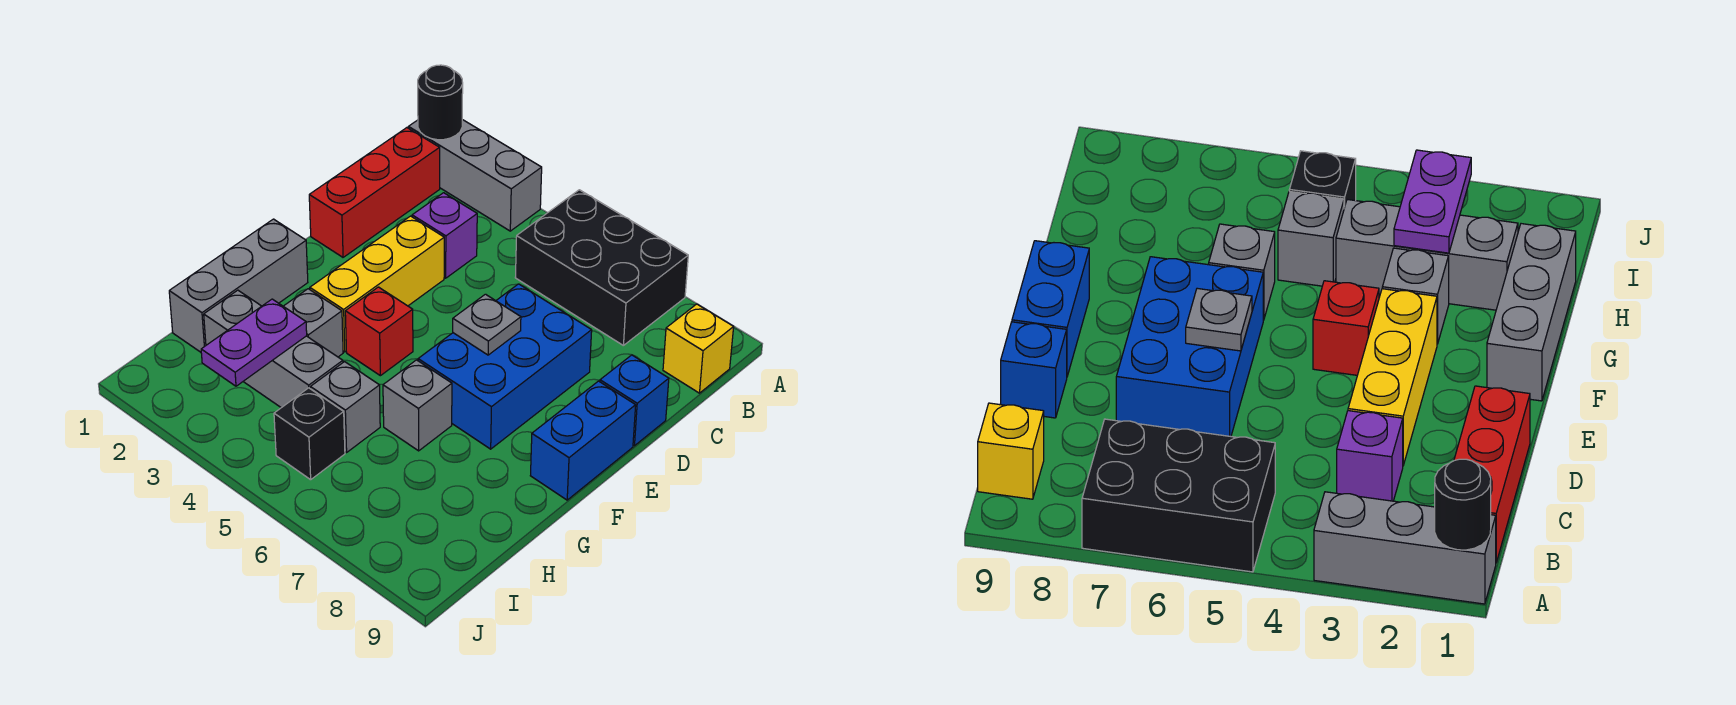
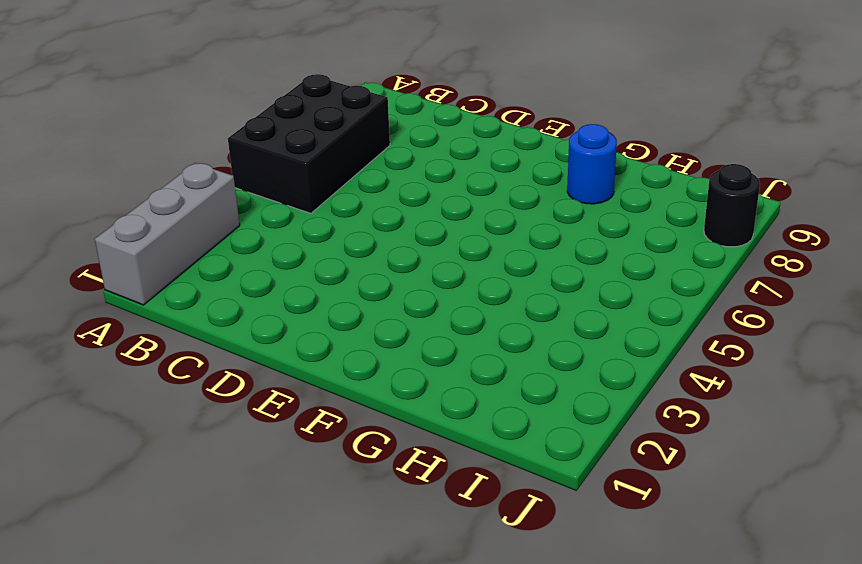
blue 1x1 round brick [567,124,617,204] -> none
black 1x1 round brick [704,164,760,247] -> black 1x1 round brick moved to [418,65,463,140]
none -> red 1x3 brick [309,128,440,257]
none -> yellow 1x1 brick [663,304,734,393]
none -> purple 1x1 brick [412,193,477,278]

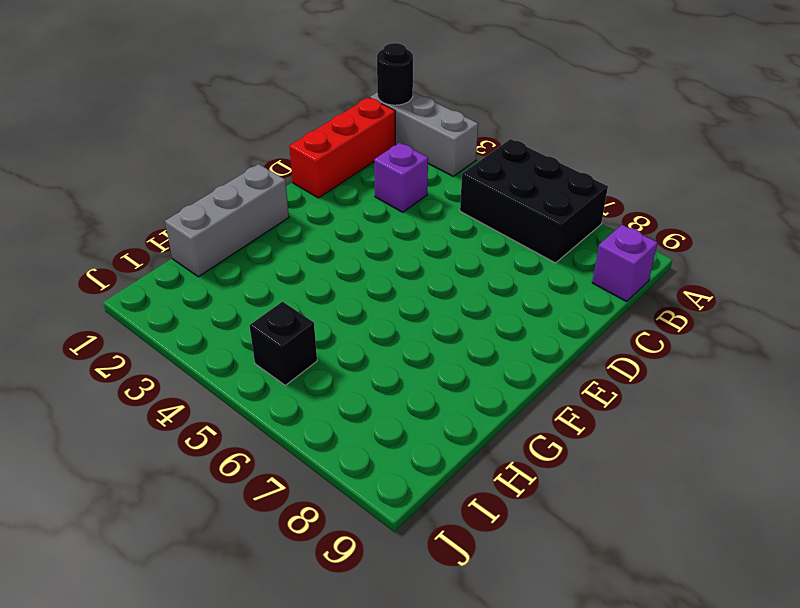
purple 1x1 brick [592,225,658,302] -> yellow 1x1 brick [663,304,734,393]
none -> yellow 1x3 brick [310,216,444,352]
none -> blue 2x3 brick [418,284,592,449]
none -> blue 1x1 brick [600,355,669,446]

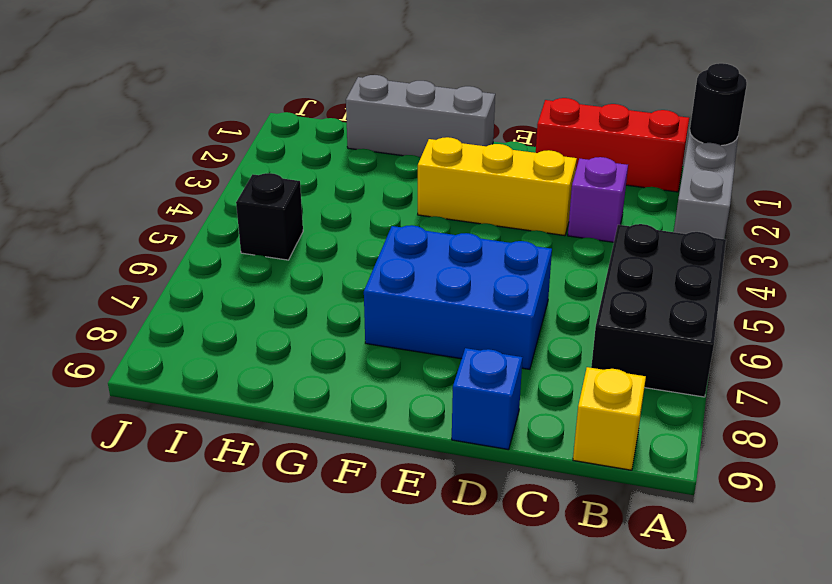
none -> blue 1x2 brick [530,381,636,500]
none -> red 1x1 brick [345,287,413,376]
none -> grey 1x1 brick [283,289,343,357]

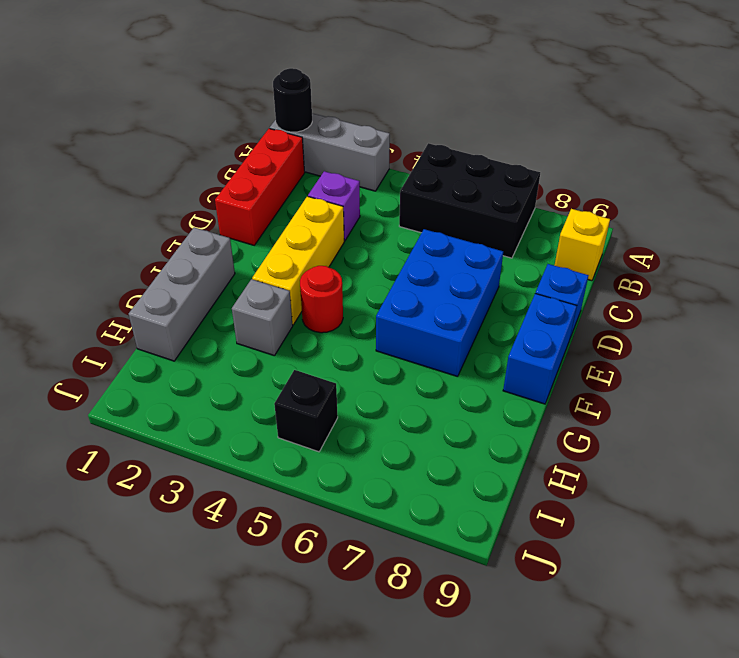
red 1x1 round brick [300,266,343,333] -> red 1x1 brick [345,287,413,376]
none -> grey 1x1 brick [383,360,452,451]
none -> grey 1x3 brick [204,290,343,408]
none -> grey 1x1 brick [310,362,380,452]

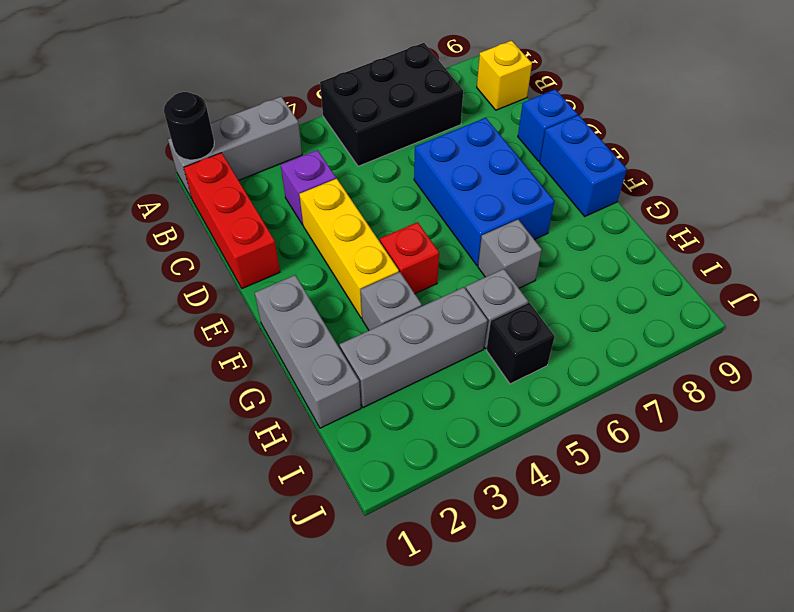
none -> grey 1x1 plate [453,294,521,355]
none -> purple 1x2 plate [201,299,307,386]

